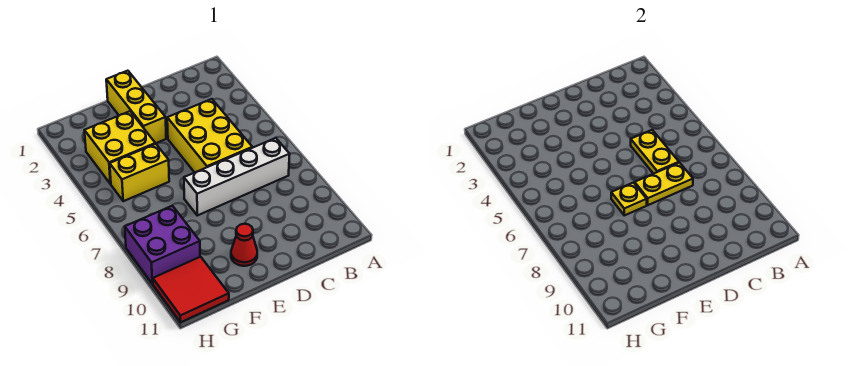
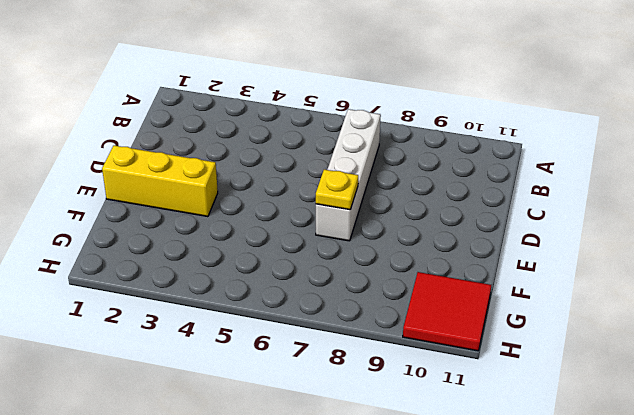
none -> yellow 2x3 brick [167,99,252,173]
none -> red 1x1 cone [231,224,257,266]

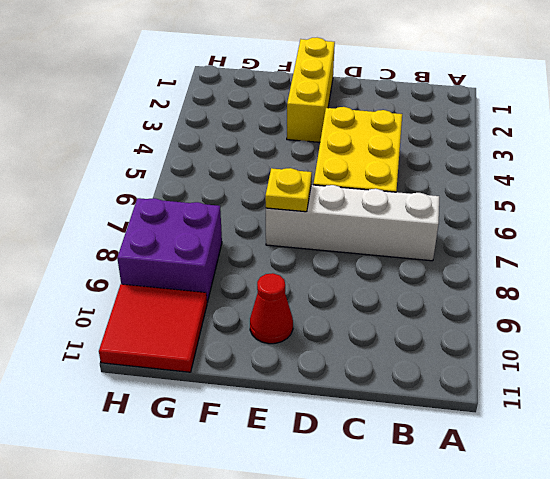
none -> yellow 2x2 brick [84,111,155,184]
none -> yellow 1x2 brick [110,144,169,201]

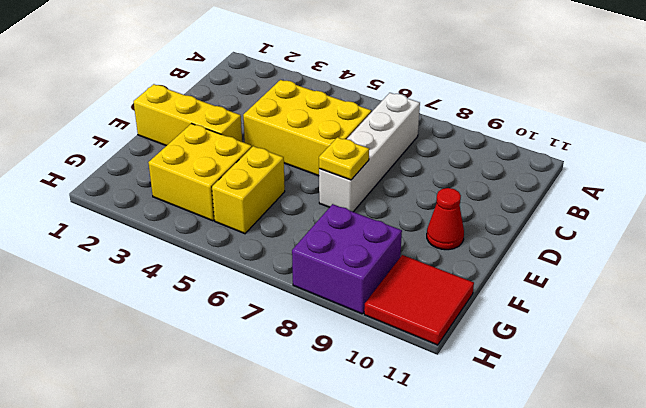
none -> yellow 1x2 plate [631,130,679,174]
none -> yellow 1x2 plate [635,163,693,205]

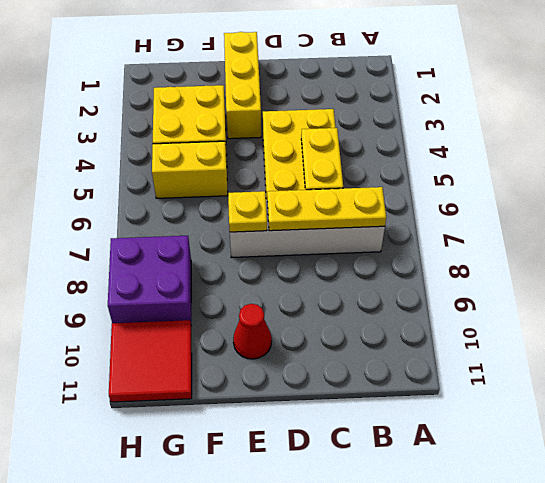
yellow 1x3 plate [267,187,386,231] -> yellow 1x2 plate [635,163,693,205]

